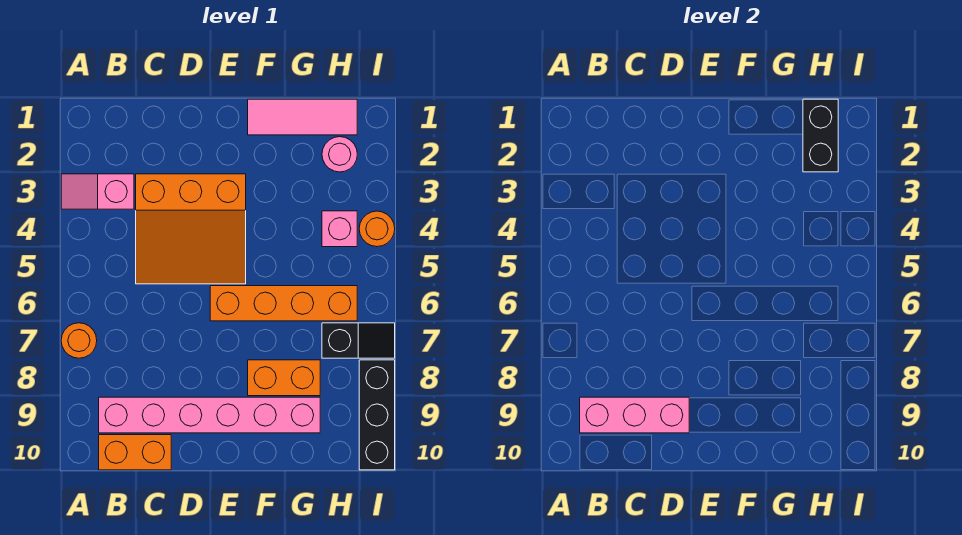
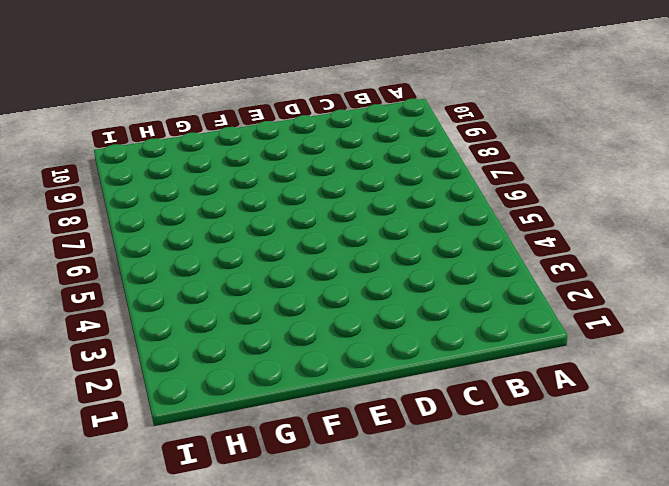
none -> pink 1x2 slope [61,174,134,209]
none -> orange 1x1 round brick [61,323,97,358]
none -> pink 1x6 brick [99,397,320,433]

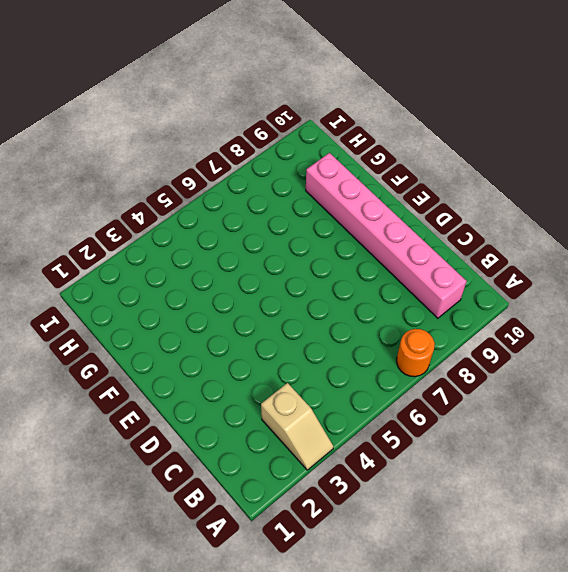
tan 1x2 slope [261,383,333,470] -> pink 1x2 slope [61,174,134,209]
none -> orange 1x2 brick [99,435,171,470]
none -> orange 3x3 slope [136,174,246,284]
none -> orange 1x4 brick [210,286,357,321]

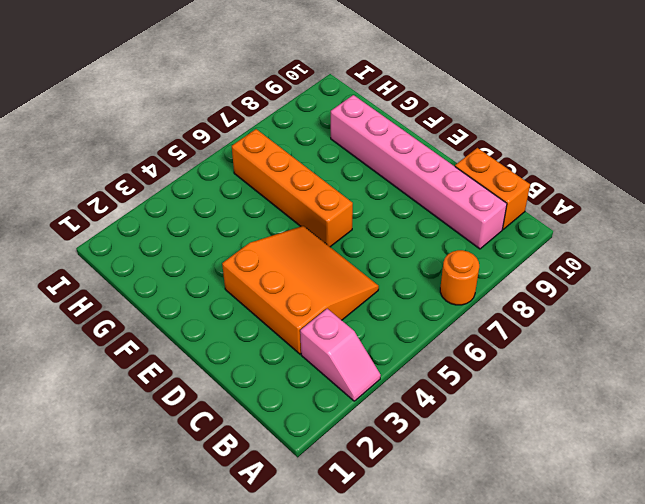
none -> pink 1x3 tile [248,99,357,135]
none -> orange 1x2 brick [248,360,320,396]
none -> pink 1x1 round brick [322,137,357,172]

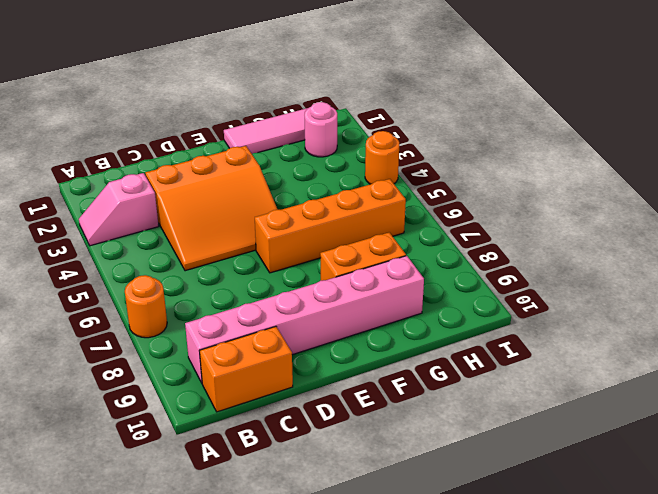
none -> pink 1x1 brick [322,211,357,247]
none -> black 1x2 slope [322,323,395,358]
none -> black 1x3 brick [359,360,395,470]

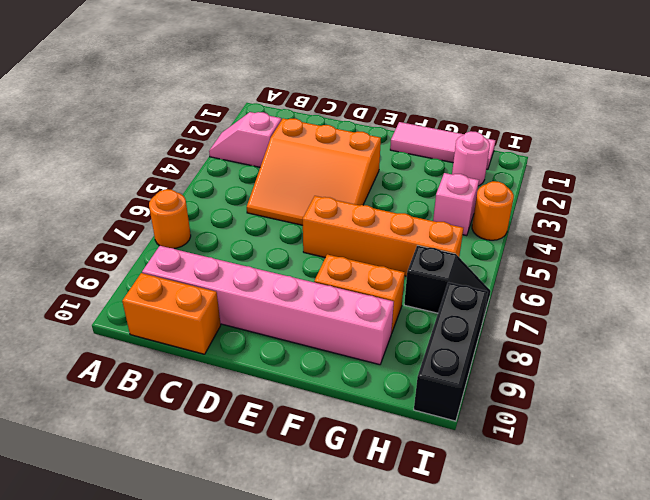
none -> pink 1x3 brick [580,397,689,433]
none -> black 1x2 brick [803,99,838,172]

